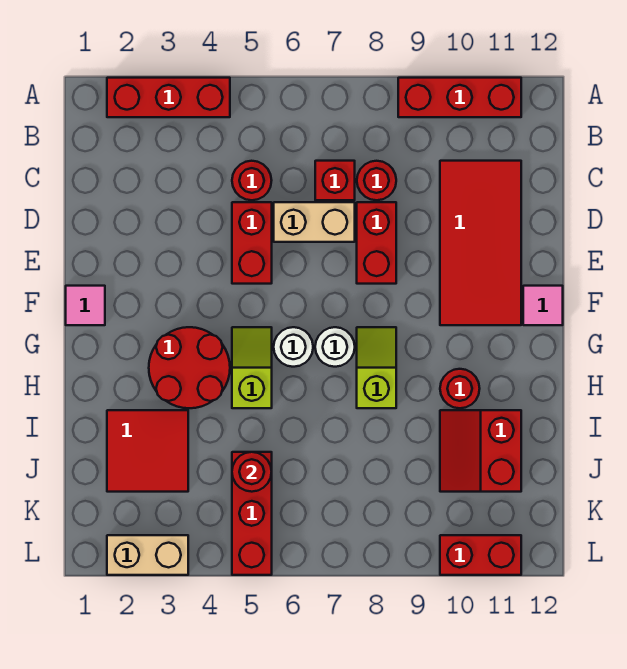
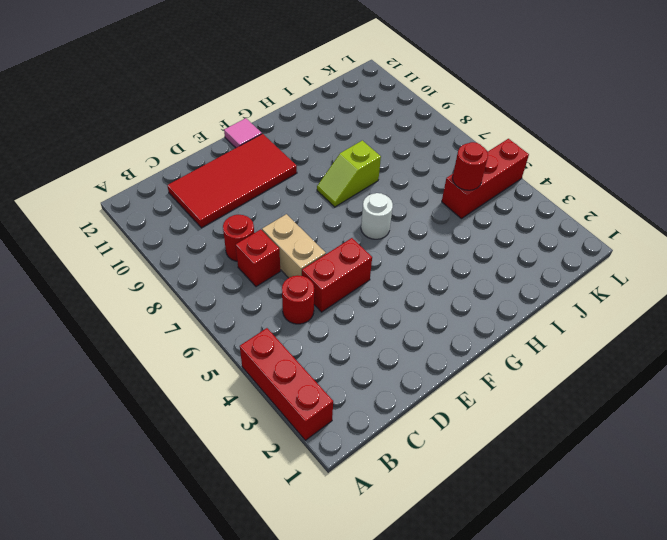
none -> red 1x3 brick [398,78,521,117]
none -> red 1x2 brick [357,202,396,284]
none -> pink 1x1 tile [66,286,105,325]

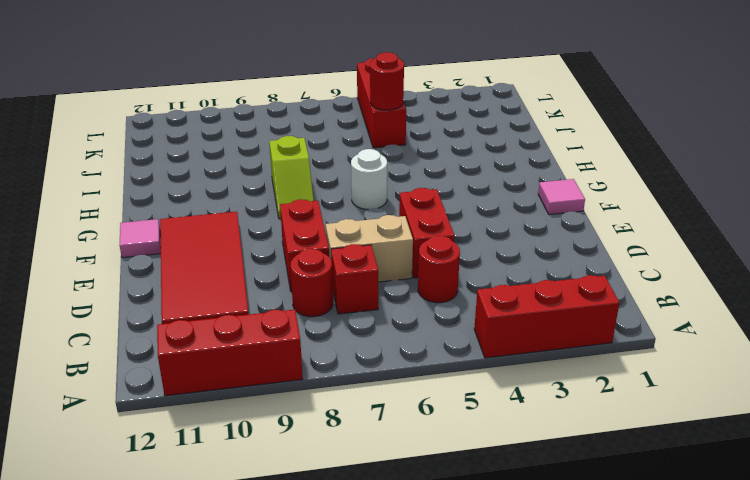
none -> red 2x2 round brick [149,327,230,408]
none -> lime 1x2 slope [232,327,272,408]
none -> white 1x1 round brick [315,327,355,367]

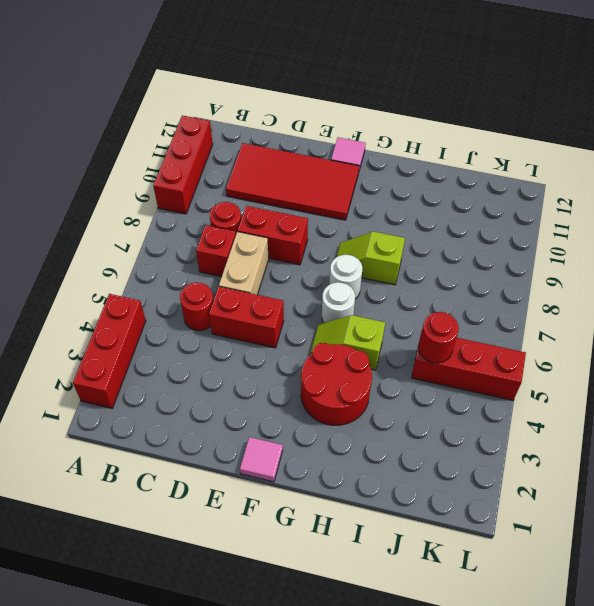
none -> red 1x1 round brick [440,369,480,408]
none -> red 2x2 tile [107,410,188,492]
none -> red 2x2 slope [440,410,521,492]

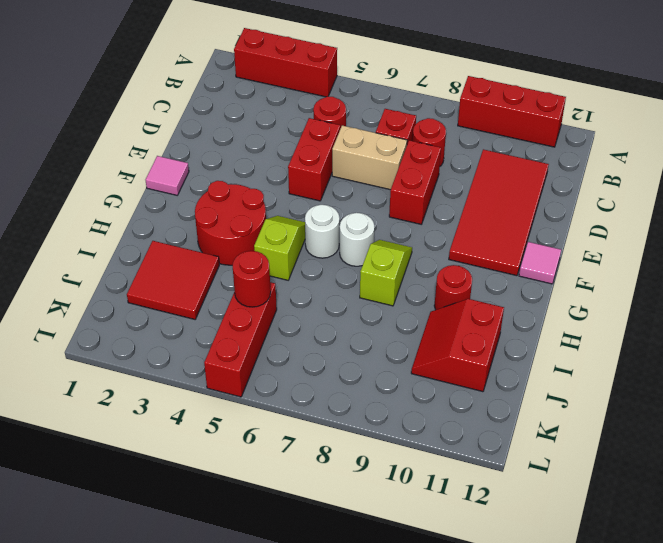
none -> tan 1x2 brick [107,535,188,575]
none -> red 1x2 brick [440,535,521,575]

